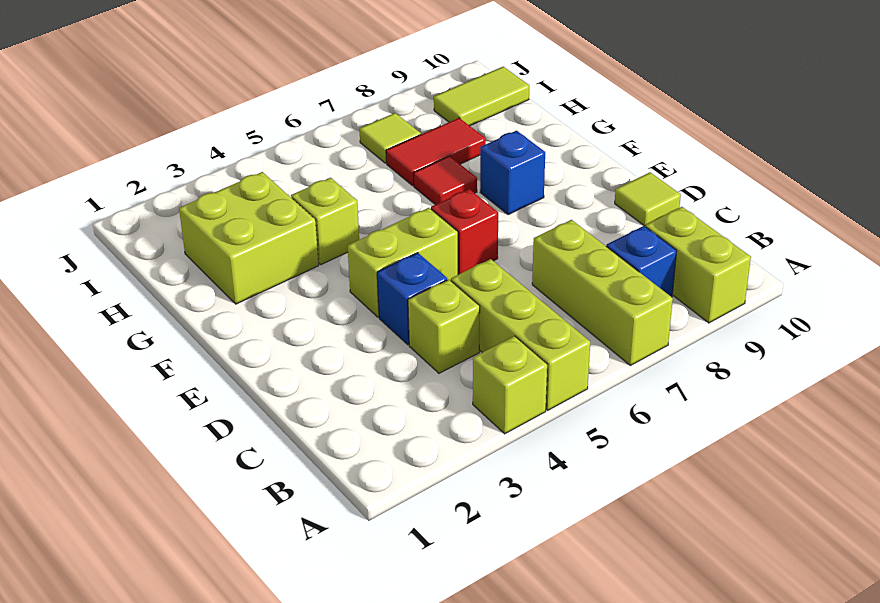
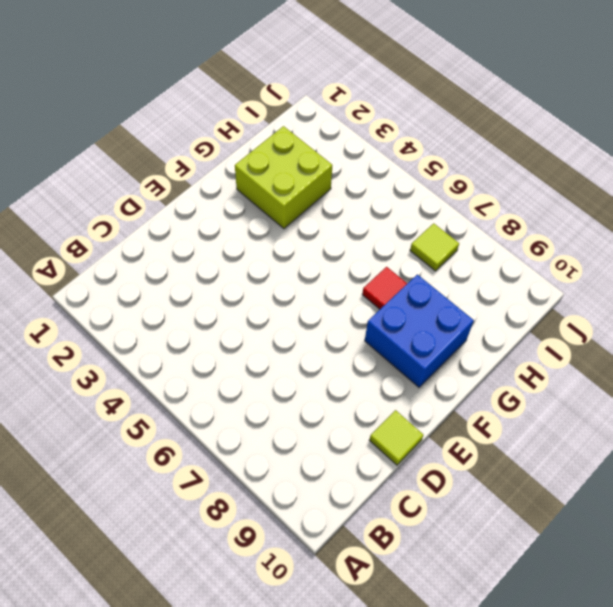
blue 2x2 brick [365,274,474,387] -> blue 1x1 brick [480,131,545,215]
none -> lime 1x1 brick [473,336,547,434]
none -> lime 1x3 brick [451,259,590,410]
none -> lime 1x3 brick [532,220,673,366]

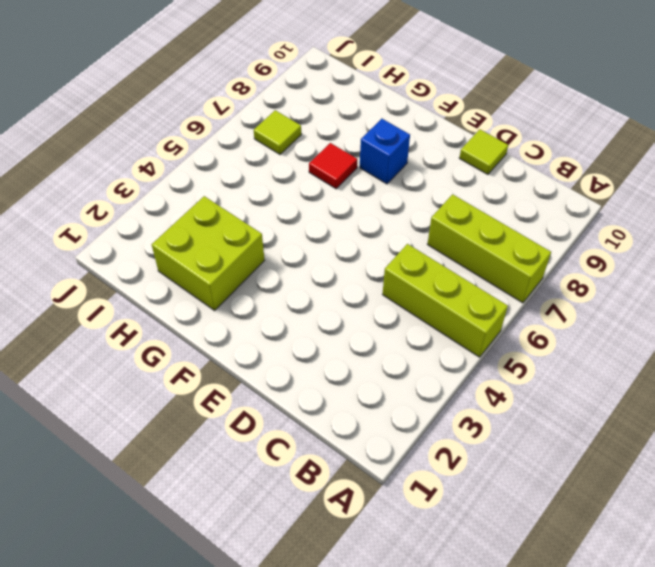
none -> lime 1x1 brick [473,336,547,434]
none -> lime 1x2 brick [645,207,751,323]
none -> blue 1x1 brick [606,226,677,297]

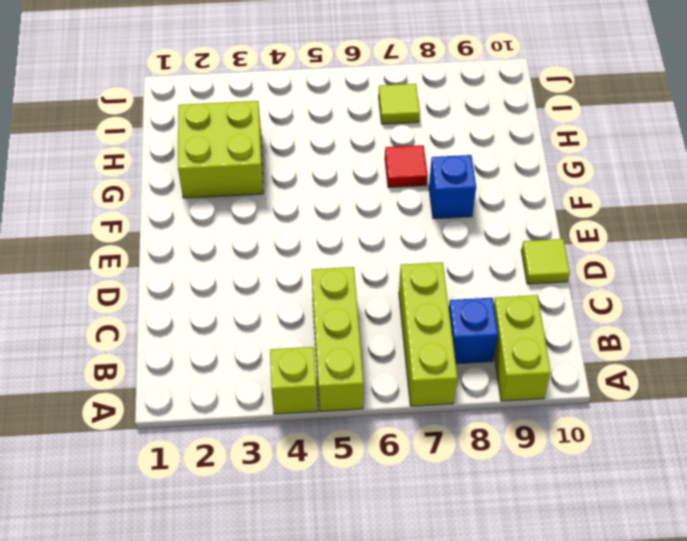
none -> lime 1x1 brick [408,280,480,373]
none -> blue 1x1 brick [377,253,447,345]
none -> lime 1x2 brick [348,208,458,317]

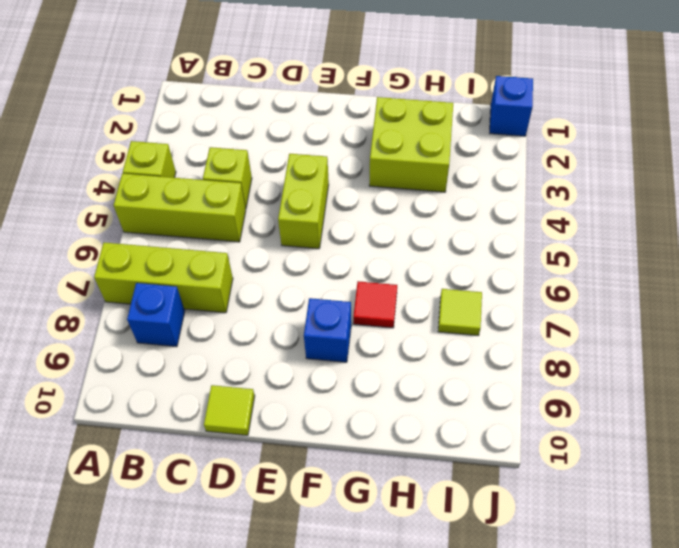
blue 1x1 brick [490,76,533,136] -> blue 1x1 brick moved to [377,253,447,345]
none -> lime 1x2 brick [645,207,751,323]
none -> red 1x1 brick [431,189,498,275]
none -> lime 1x1 brick [291,178,359,265]

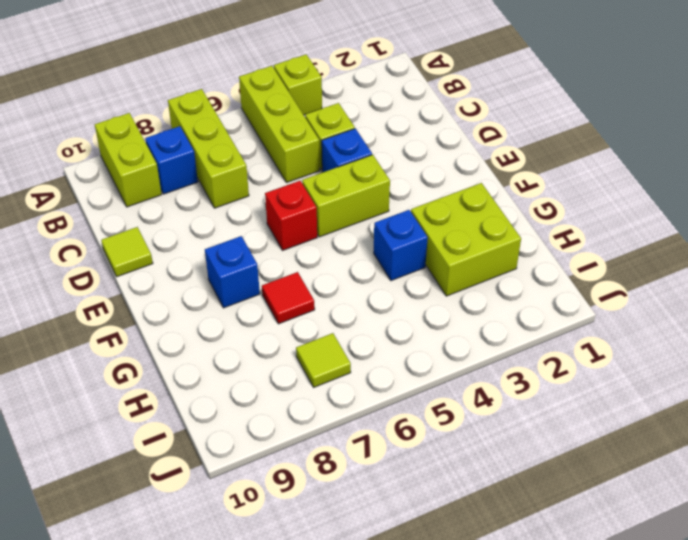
blue 1x1 brick [374,210,428,281] -> lime 1x1 brick [291,178,359,265]
none -> red 1x2 tile [386,118,486,186]
none -> lime 1x2 tile [434,67,529,126]

